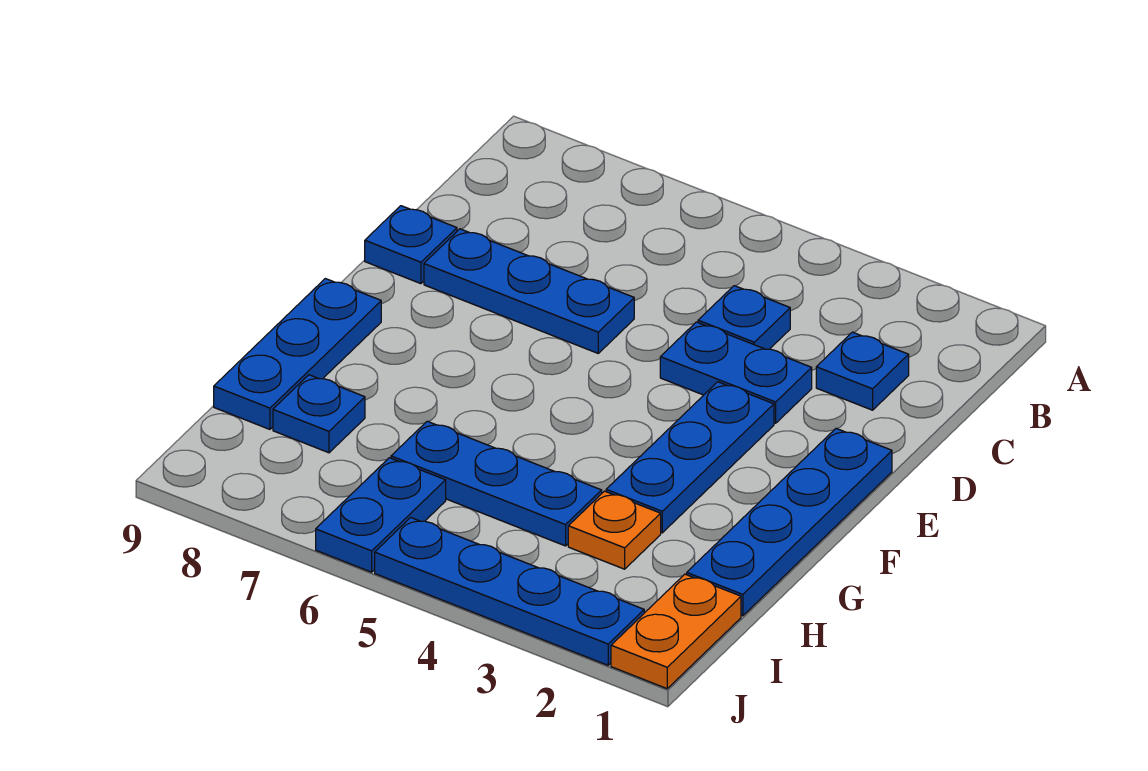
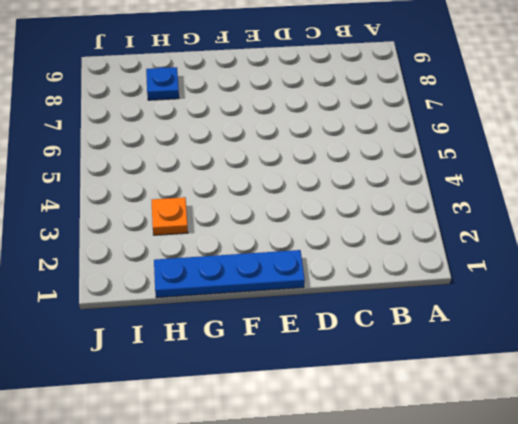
none -> blue 1x1 plate [816,332,909,410]
none -> blue 1x1 plate [698,286,790,349]
none -> blue 1x2 plate [660,322,812,423]

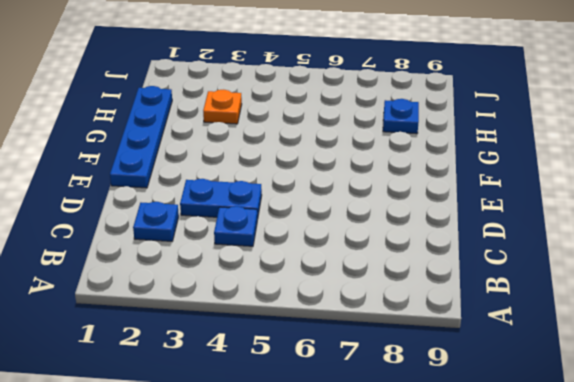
none -> blue 1x3 plate [424,229,634,353]
none -> blue 1x1 plate [365,206,457,284]
none -> blue 1x3 plate [606,382,774,533]

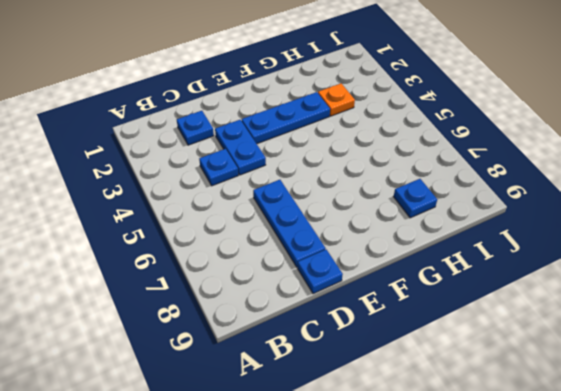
none -> blue 1x4 plate [686,429,892,616]
none -> blue 1x3 plate [214,279,381,429]
none -> blue 1x3 plate [391,421,602,546]

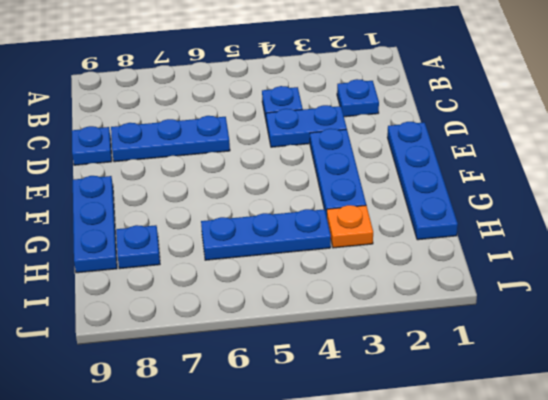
none -> orange 1x2 plate [611,574,741,689]
none -> blue 1x2 plate [316,458,446,572]
none -> blue 1x4 plate [375,518,644,665]

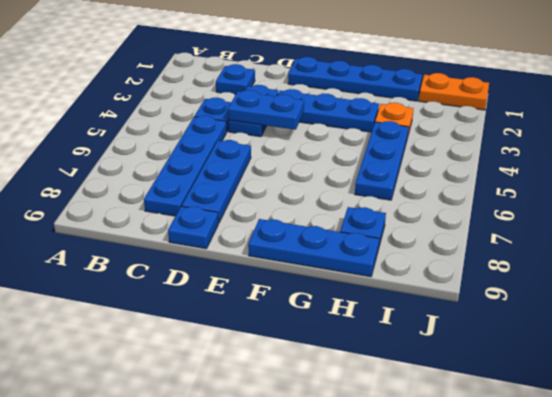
blue 1x4 plate [144,116,227,216] -> blue 1x4 plate moved to [375,518,644,665]
blue 1x2 plate [228,90,304,130] -> blue 1x2 plate moved to [316,458,446,572]

